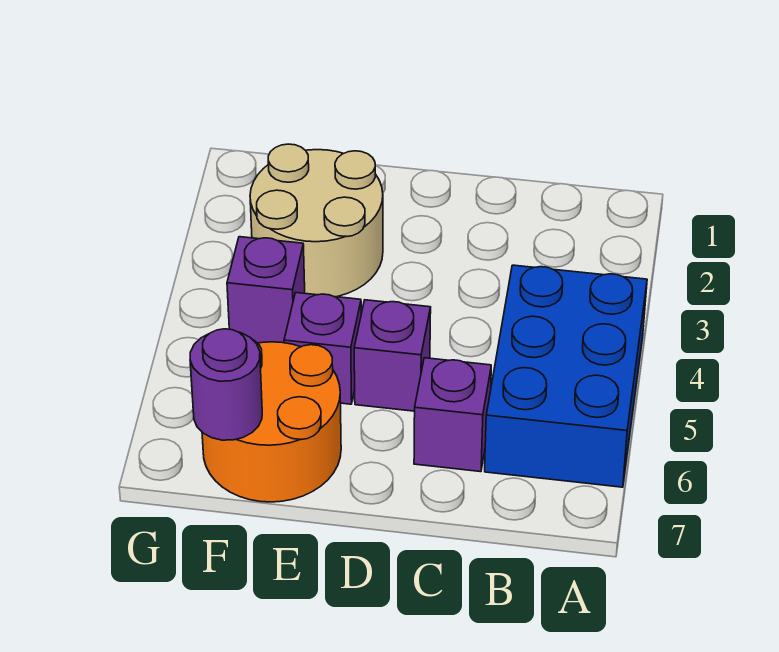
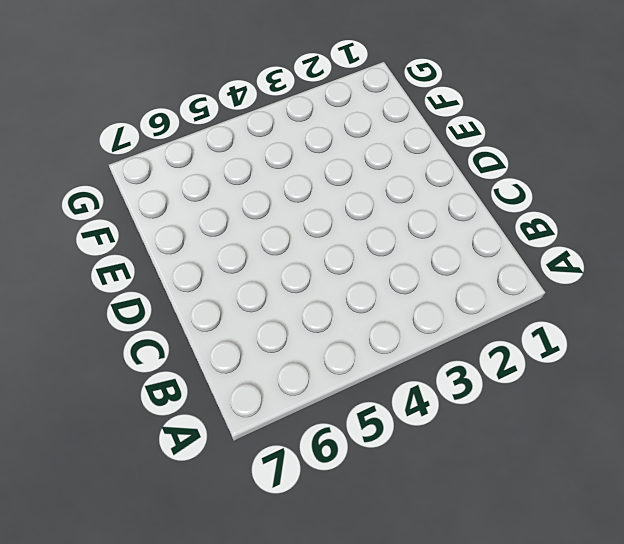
none -> blue 2x3 brick [485,265,647,487]
none -> purple 1x1 brick [414,358,491,472]

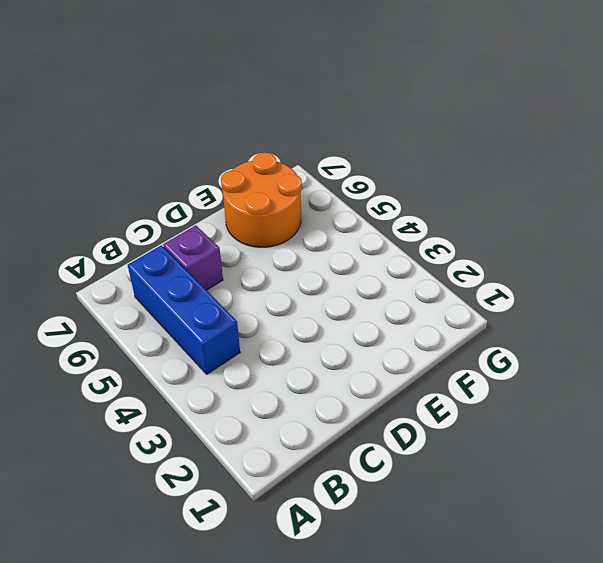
blue 1x3 brick [128,245,240,374] -> blue 2x3 brick [485,265,647,487]
none -> purple 1x1 brick [354,300,431,411]
none -> tan 2x2 round brick [250,144,383,297]

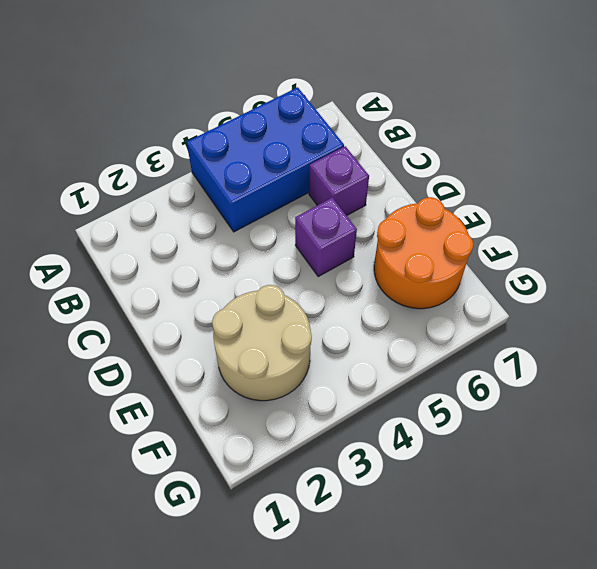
none -> purple 1x1 brick [284,293,361,404]
none -> purple 1x1 brick [227,237,305,343]

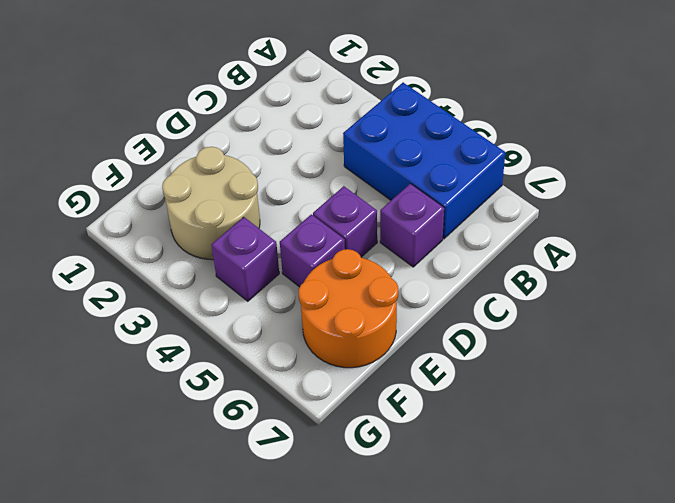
none -> purple 1x1 round brick [190,329,262,440]

